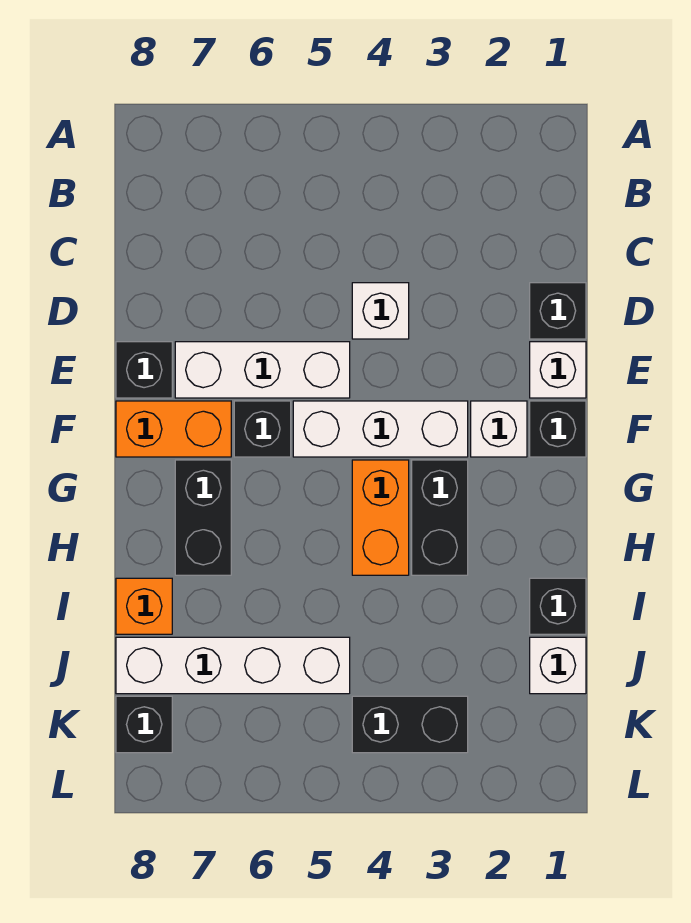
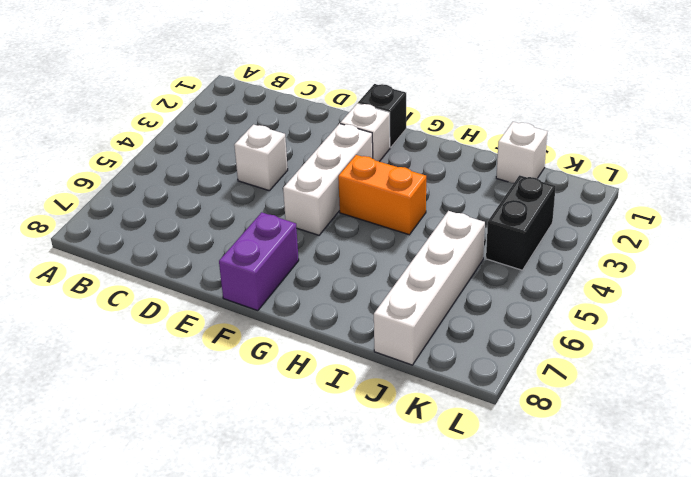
purple 1x2 brick [219,212,299,311] -> orange 1x2 brick [116,401,231,457]
none -> black 1x1 brick [530,283,586,339]
none -> white 1x1 brick [530,342,586,398]
none -> white 1x3 brick [175,342,350,398]

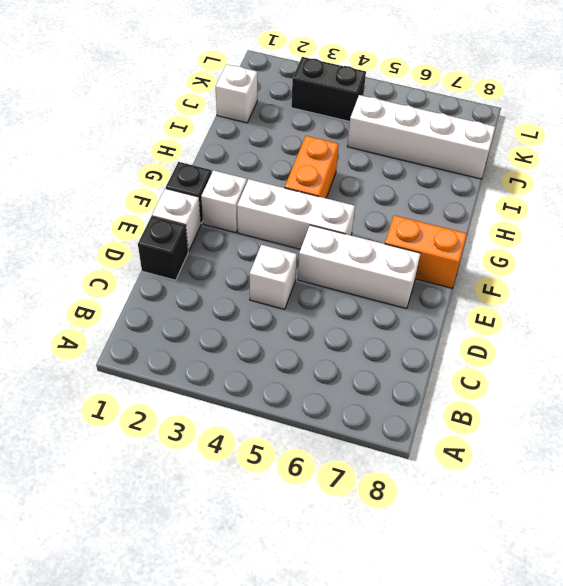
none -> black 1x1 brick [116,342,172,398]
none -> black 1x1 brick [234,401,291,457]
none -> black 1x2 brick [412,460,468,575]

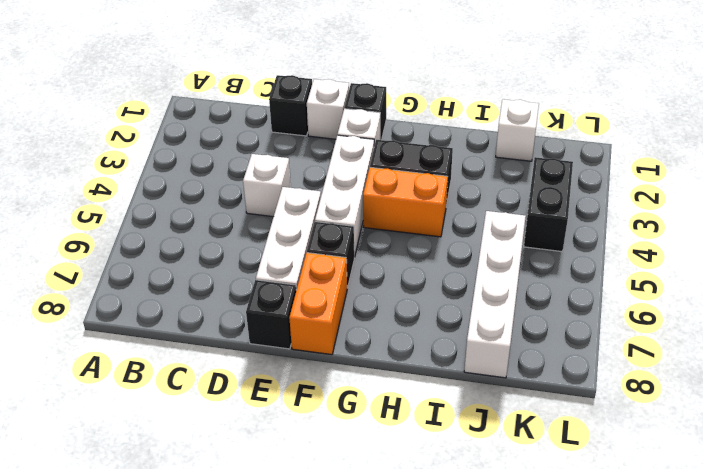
none -> black 1x2 brick [175,460,231,575]
none -> black 1x1 brick [530,578,586,634]
none -> orange 1x1 brick [116,578,172,634]

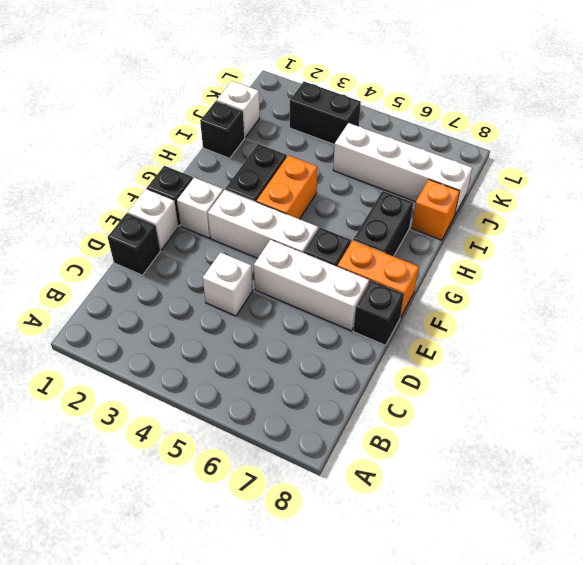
none -> black 1x1 brick [116,696,172,753]

